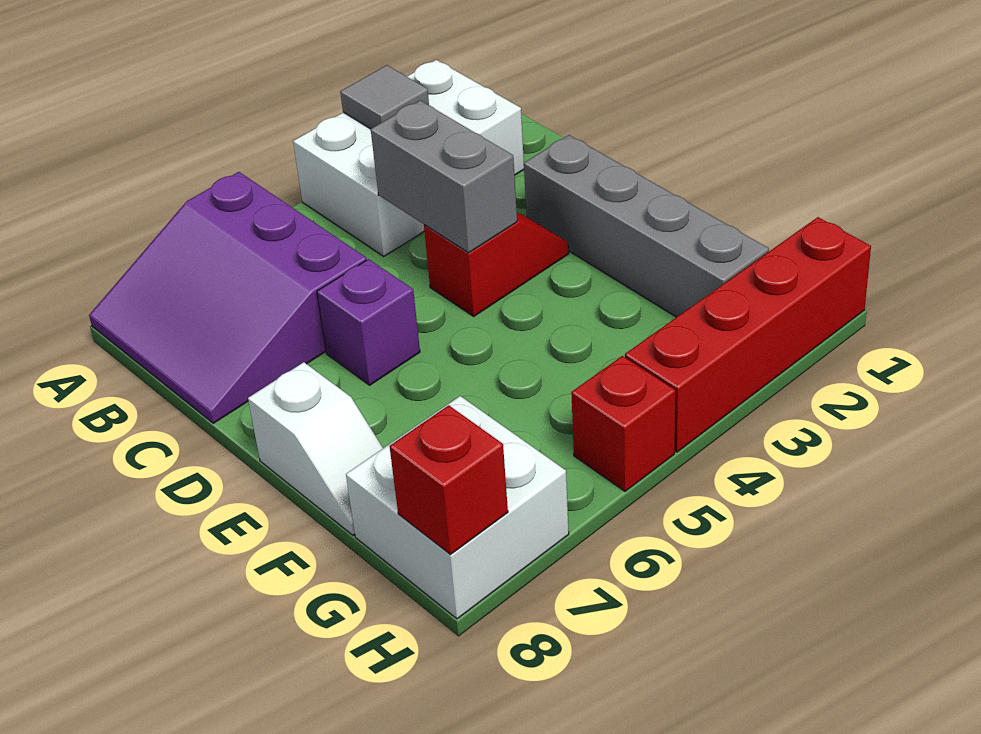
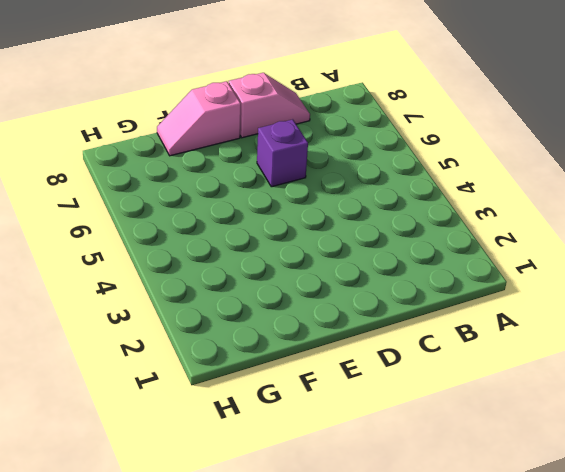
pink 1x2 slope [229,73,310,138] -> purple 3x3 slope [89,172,367,423]
pink 1x2 slope [157,81,241,156] -> white 1x2 slope [248,362,383,535]
none -> white 2x3 brick [293,60,524,256]
none -> grey 1x4 brick [524,135,769,317]
none -> red 1x2 slope [424,213,569,316]

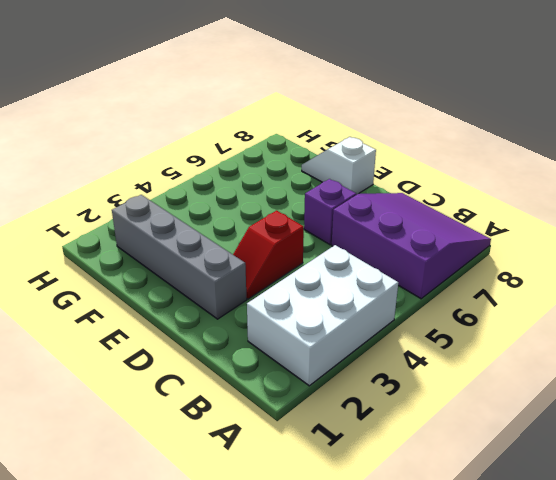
none -> white 2x2 brick [346,396,569,619]
none -> red 1x4 brick [625,217,871,452]
none -> red 1x1 brick [571,356,675,491]

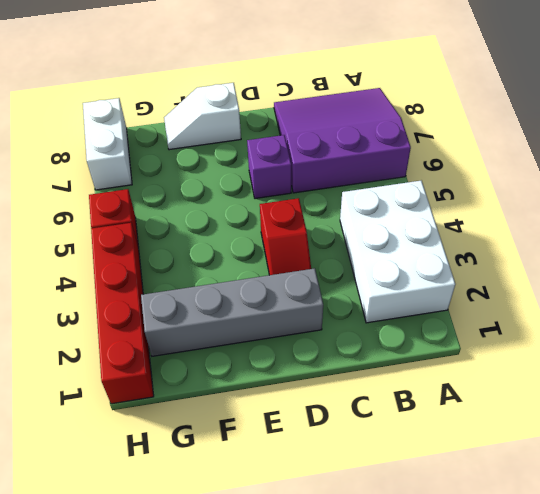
white 1x2 brick [83,98,132,190] -> white 2x2 brick [346,396,569,619]
none -> grey 1x1 tile [340,65,429,129]
none -> grey 1x2 brick [371,101,517,253]
none -> red 1x1 brick [390,405,508,554]

